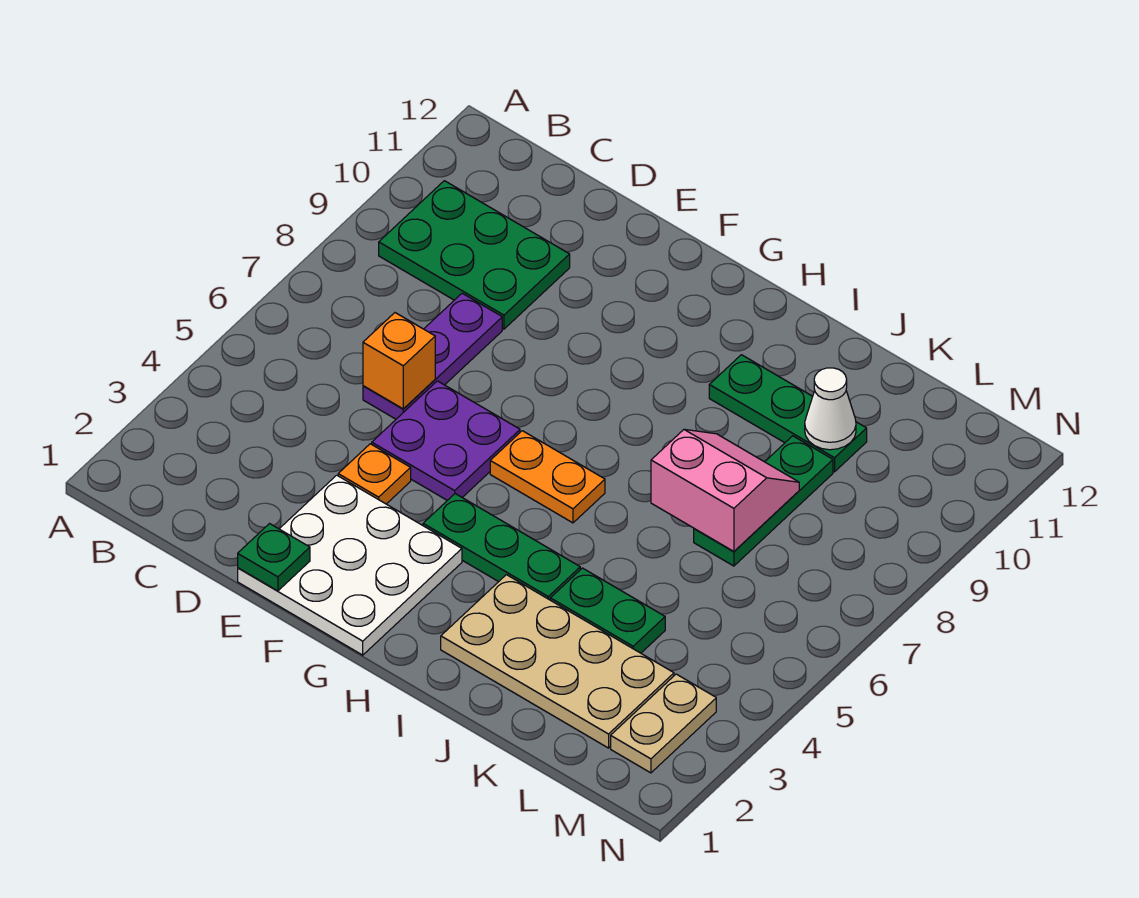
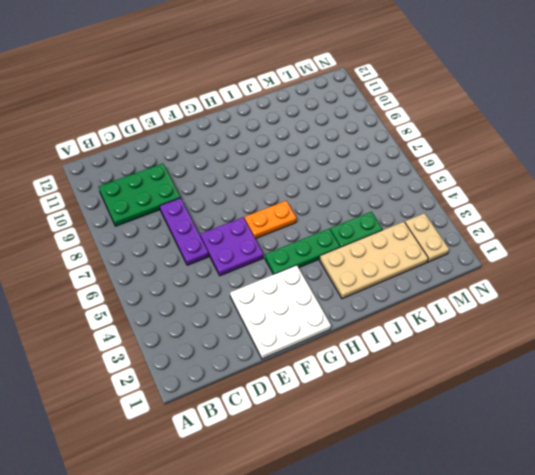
none -> orange 1x1 plate [338,444,411,504]
none -> green 1x3 plate [709,355,867,472]
none -> green 1x3 plate [694,436,833,566]

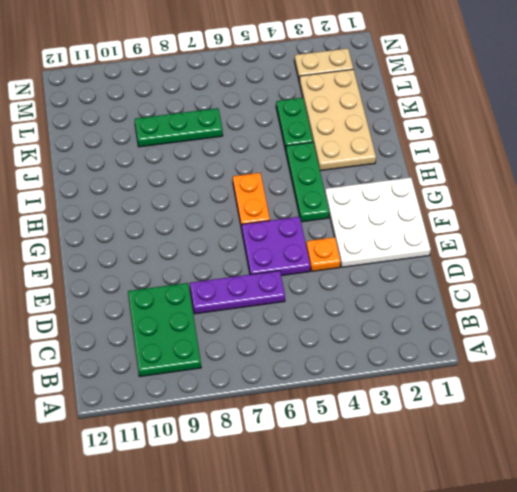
none -> green 1x3 plate [709,355,867,472]
none -> orange 1x1 brick [363,313,435,409]
none -> green 1x1 plate [238,524,310,591]

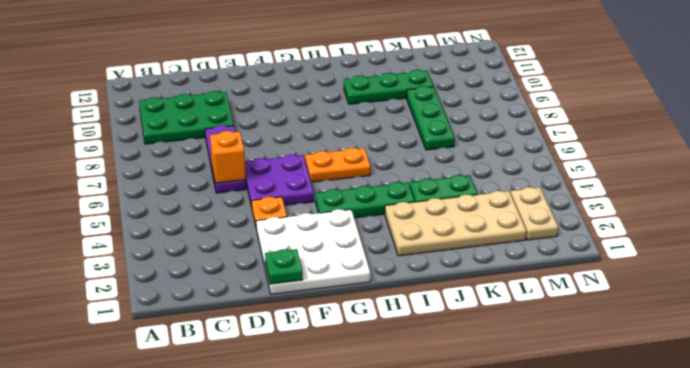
none -> pink 2x2 slope [651,429,799,551]
none -> white 1x1 cone [805,368,856,450]

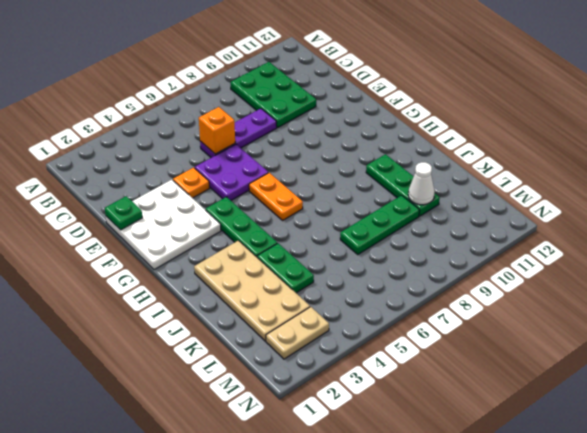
none -> pink 2x2 slope [651,429,799,551]

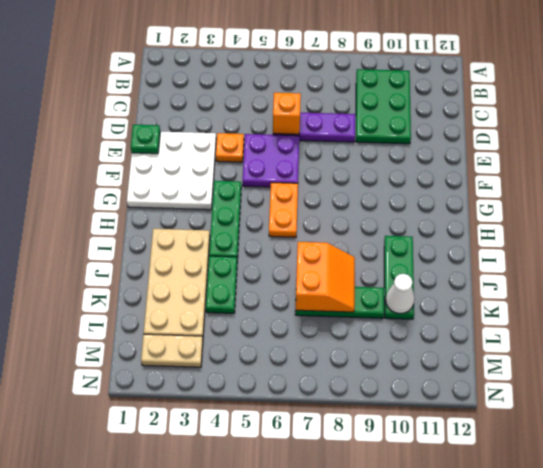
orange 2x2 slope [296,242,355,312] -> pink 2x2 slope [651,429,799,551]

